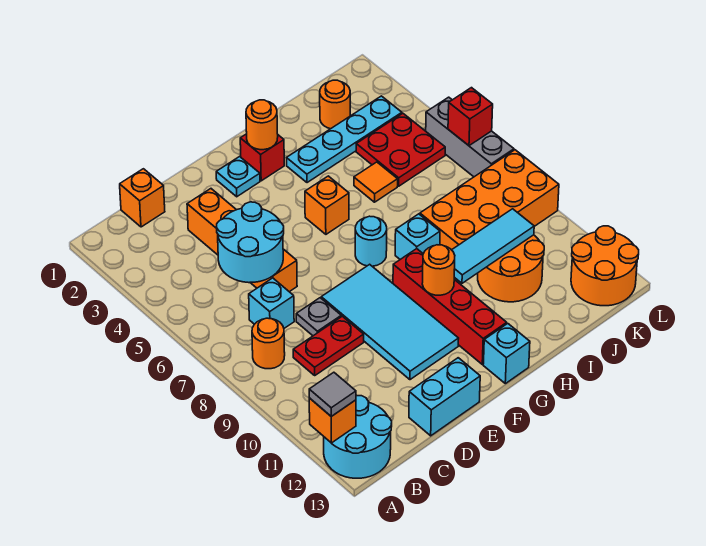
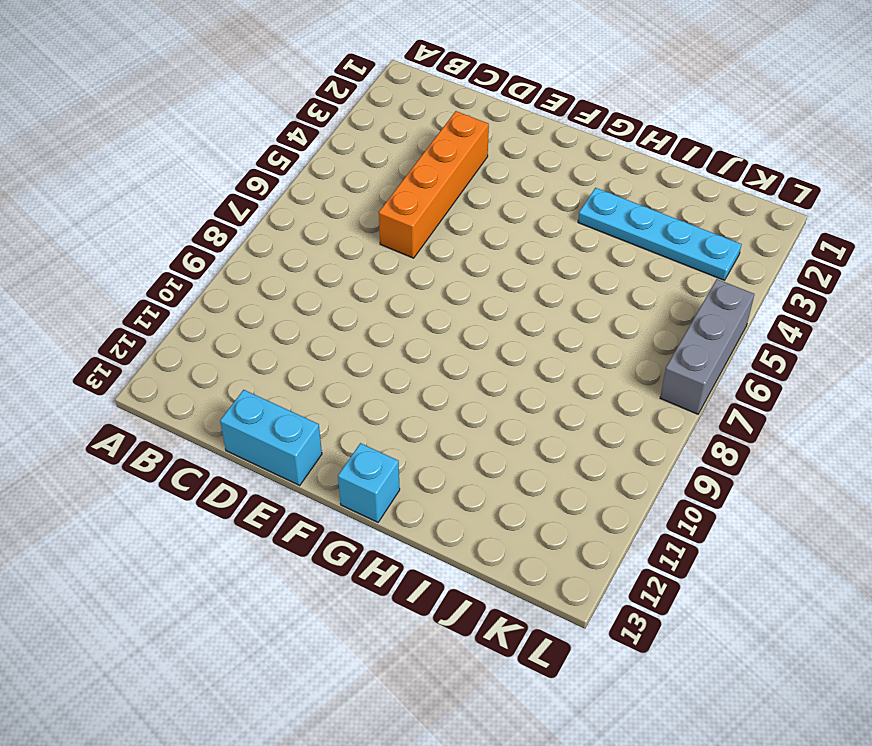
none -> cyan 2x2 round brick [324,395,392,478]
none -> orange 1x1 round brick [252,318,285,369]
none -> orange 1x1 brick [120,169,165,227]
none -> cyan 1x1 brick [249,278,294,328]

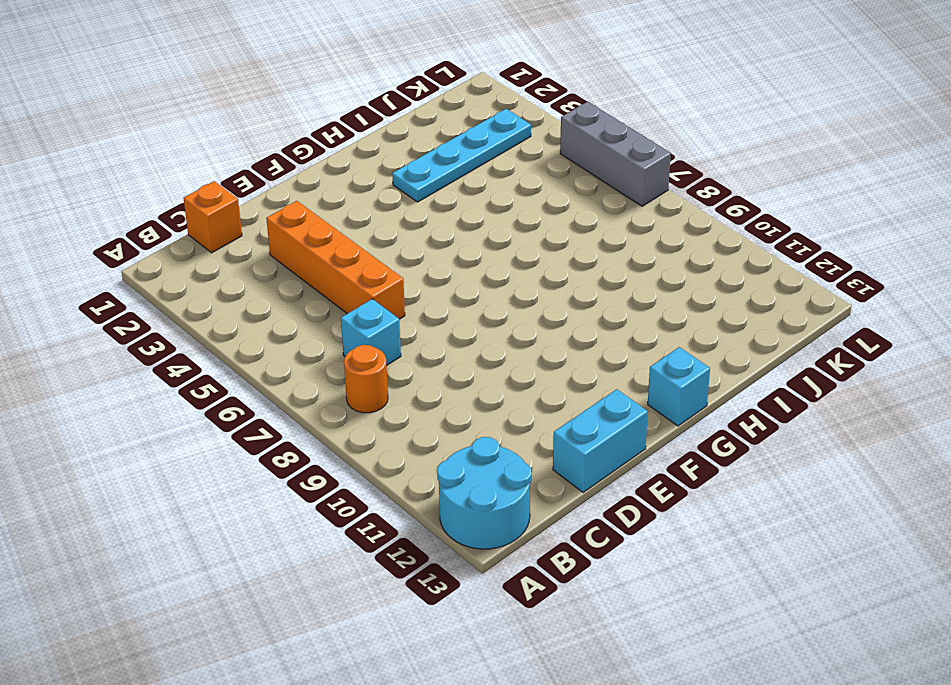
none -> red 1x2 plate [293,316,364,375]
none -> grey 1x1 plate [296,298,341,336]
none -> cyan 2x4 tile [321,264,459,380]
none -> cyan 1x1 plate [216,157,260,197]

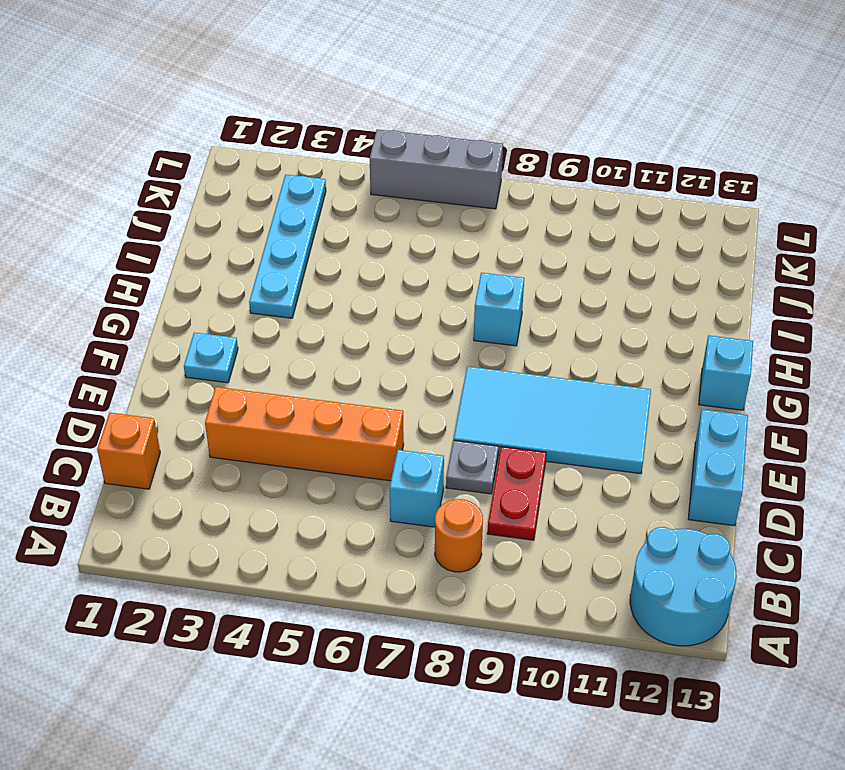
none -> red 1x1 brick [240,134,284,181]
none -> orange 1x1 brick [305,176,349,234]
none -> cyan 1x1 round brick [355,216,387,266]
none -> red 1x4 brick [393,249,507,364]

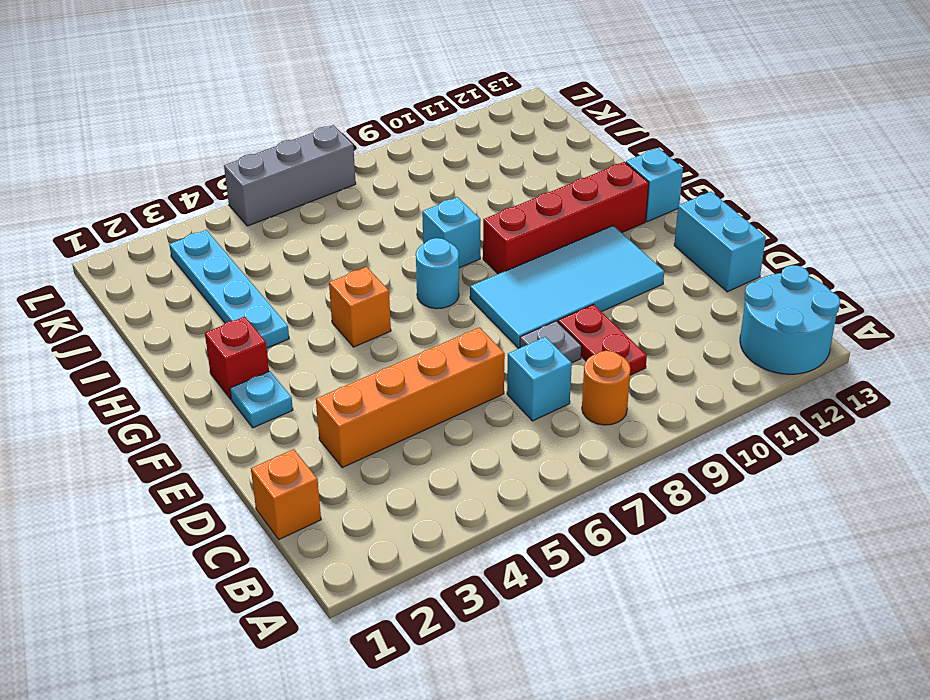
none -> orange 1x1 tile [354,162,398,202]
none -> orange 2x4 brick [420,150,559,250]
none -> orange 2x2 round brick [478,235,544,302]
none -> orange 1x1 round brick [320,80,350,129]

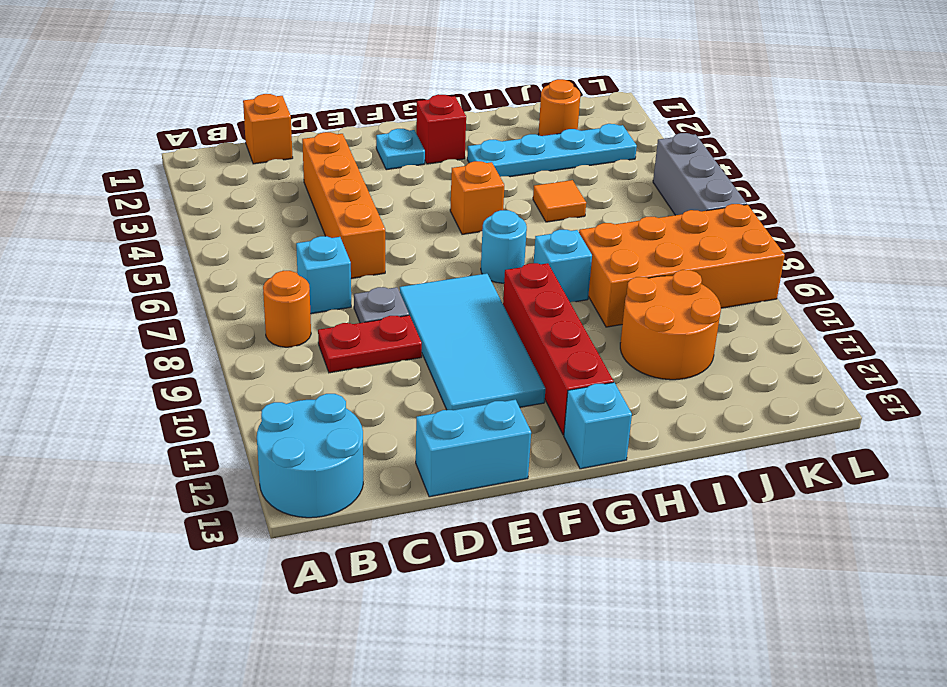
none -> red 2x2 plate [356,113,445,186]
none -> orange 2x2 round brick [571,226,639,306]
none -> orange 1x1 brick [309,398,356,443]
none -> cyan 2x2 round brick [216,202,284,283]

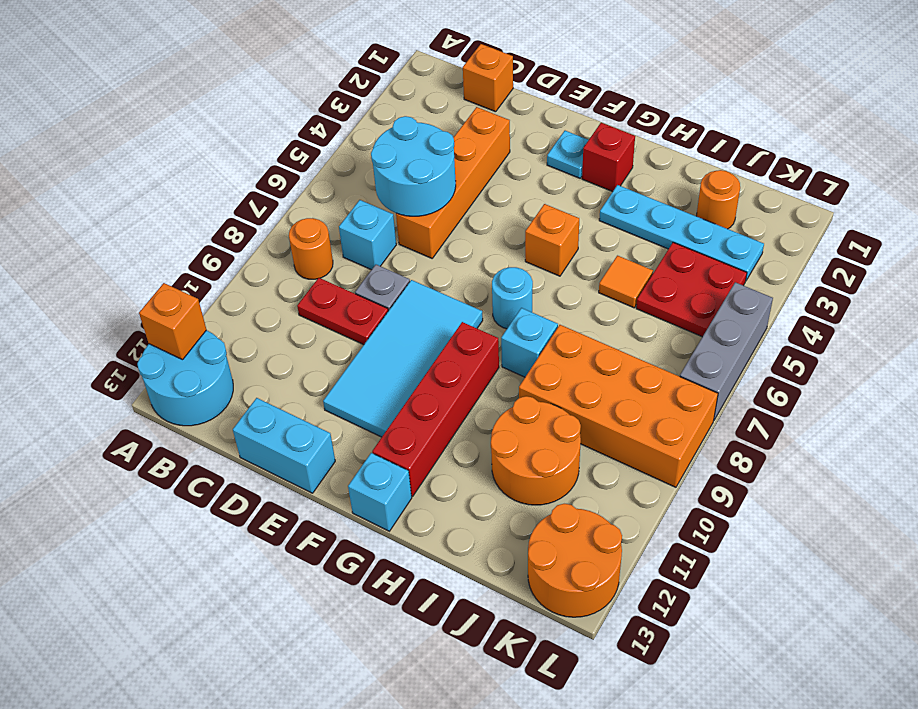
none -> orange 1x1 round brick [246,100,278,150]
none -> orange 1x1 round brick [422,245,455,295]
none -> cyan 1x3 tile [452,209,534,283]
none -> red 1x1 brick [448,88,493,146]

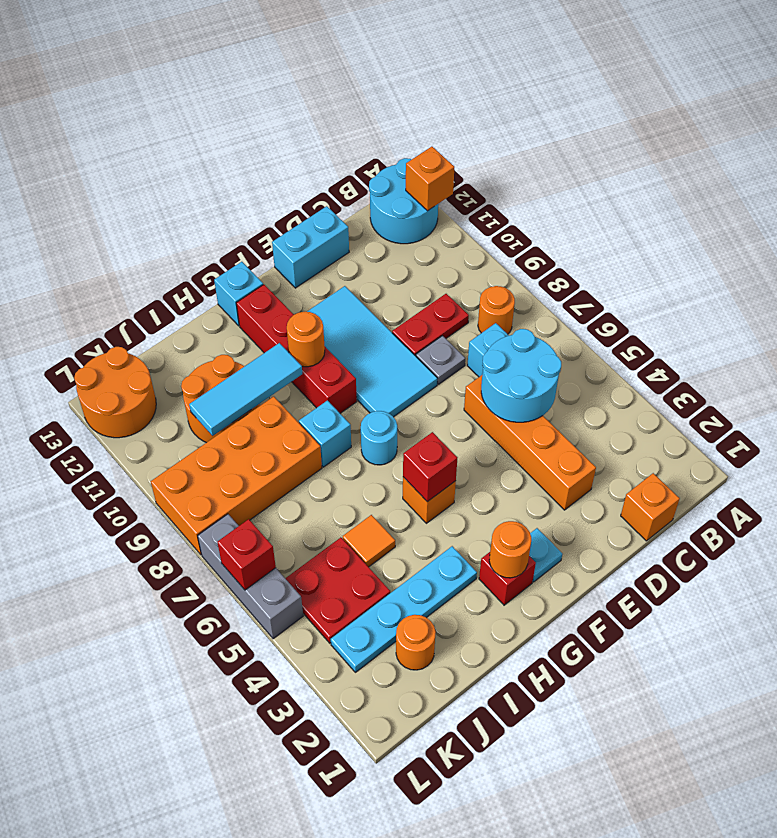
red 1x1 brick [403,432,457,502] -> none
none -> grey 1x1 tile [309,372,356,416]

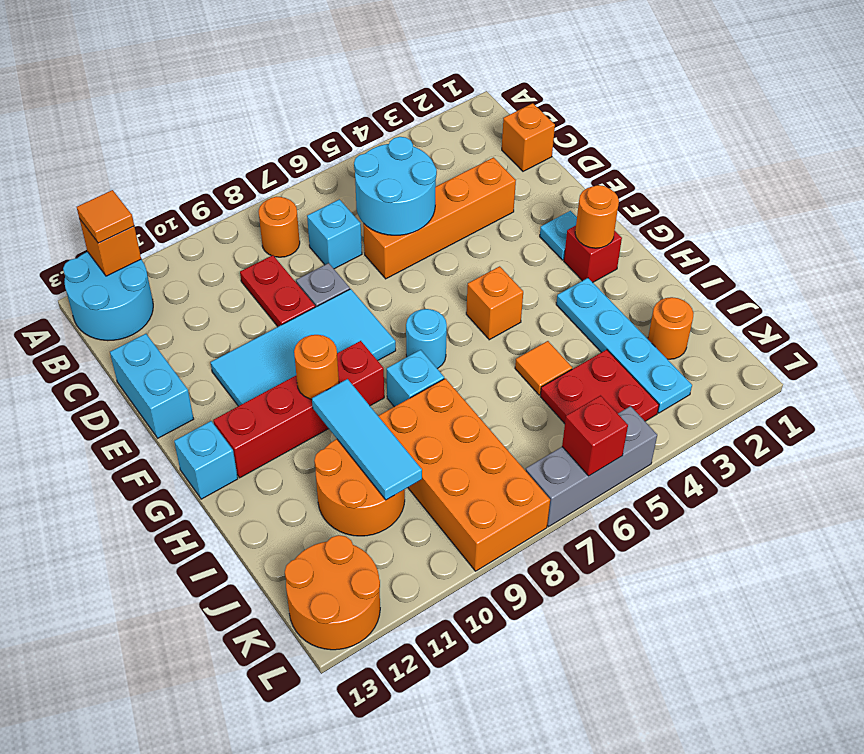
orange 1x1 tile [77,190,134,243] -> grey 1x1 tile [309,372,356,416]

